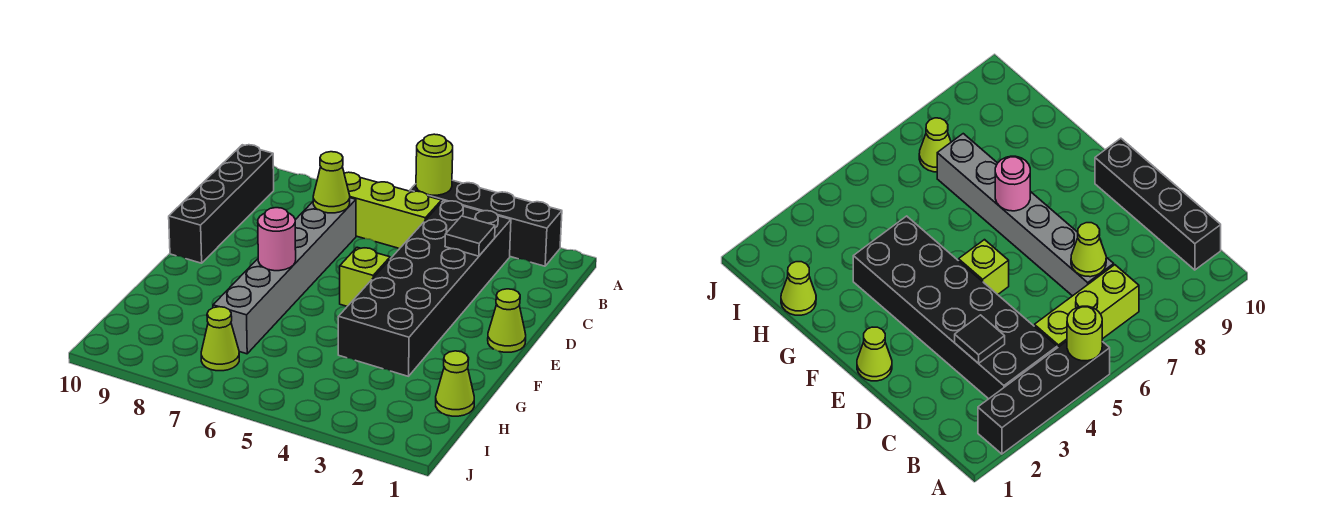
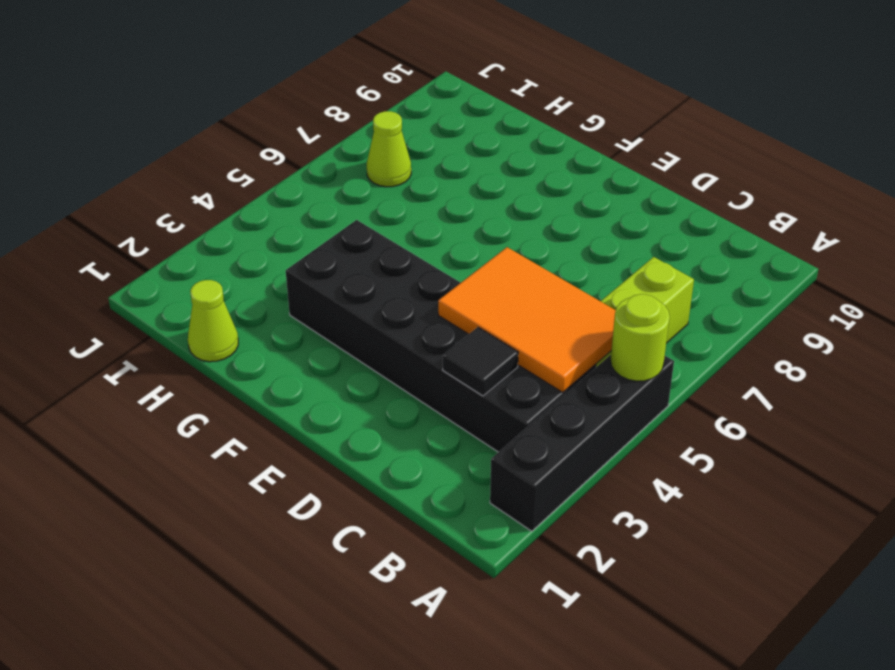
orange 2x3 tile [438,247,616,392] -> none
none -> black 1x4 brick [169,145,274,263]
none -> grey 1x6 brick [213,198,356,354]
none -> lime 1x1 cone [488,289,526,352]

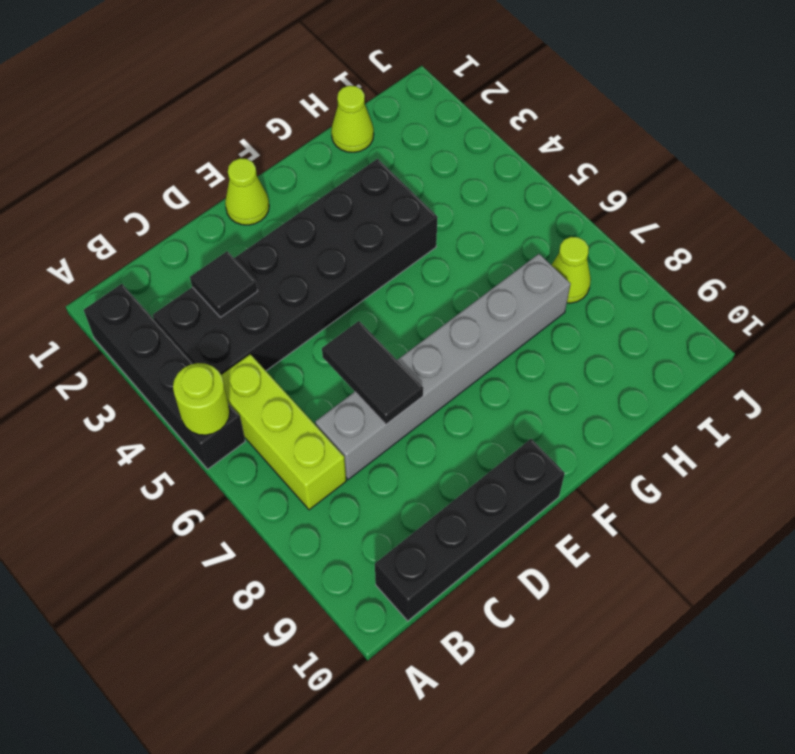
black 1x2 tile [322,321,423,424] -> none
none -> lime 1x1 brick [340,247,390,306]
none -> lime 1x1 cone [313,152,350,213]
none -> pink 1x1 round brick [258,208,296,271]

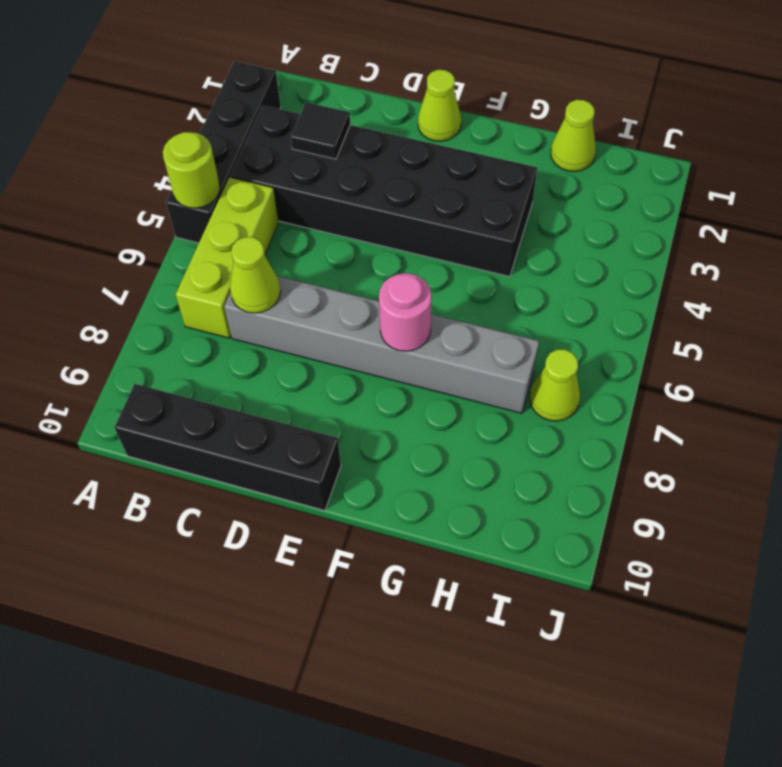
none -> lime 1x1 brick [340,247,390,306]

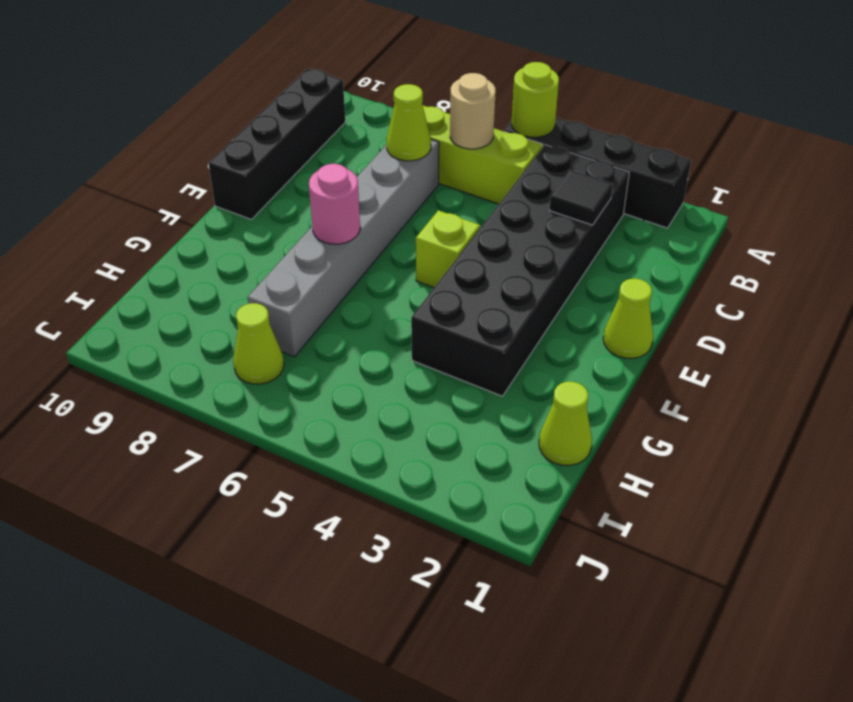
tan 1x1 round brick [450,73,496,149] -> none

